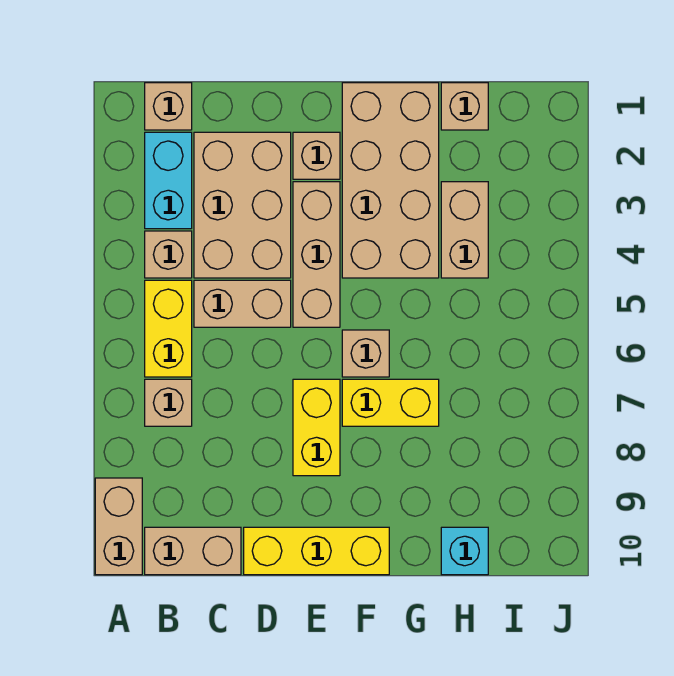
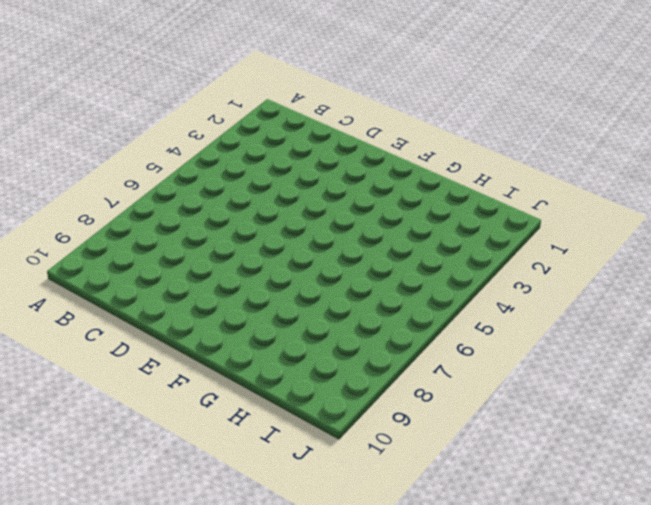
none -> tan 1x2 brick [95,478,142,575]
none -> tan 1x1 brick [145,83,192,130]
none -> cyan 1x2 brick [145,132,192,229]

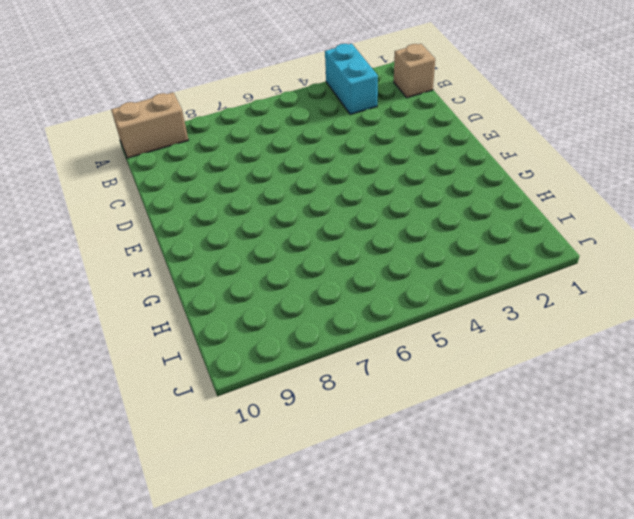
cyan 1x2 brick [325,44,378,114] -> cyan 1x2 brick turned to [145,132,192,229]
none -> tan 1x1 brick [145,231,192,278]
none -> yellow 1x2 brick [145,280,192,377]
none -> tan 1x1 brick [145,379,192,426]

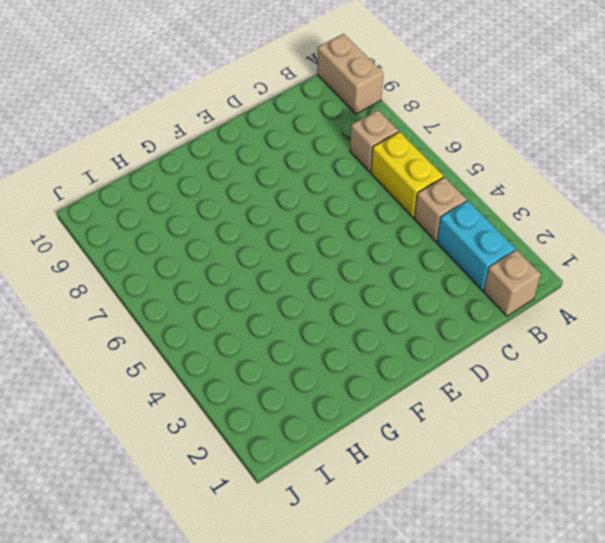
none -> tan 1x2 brick [145,527,241,575]
none -> tan 2x3 brick [194,132,291,278]
none -> tan 1x2 brick [194,280,291,327]

